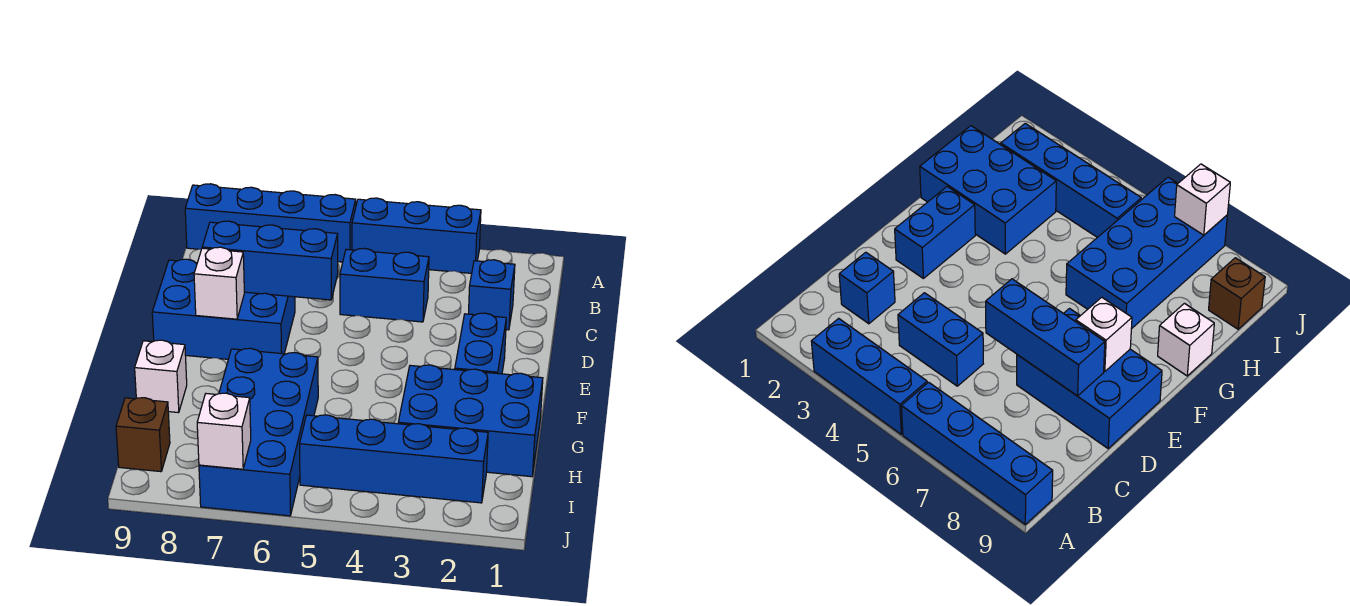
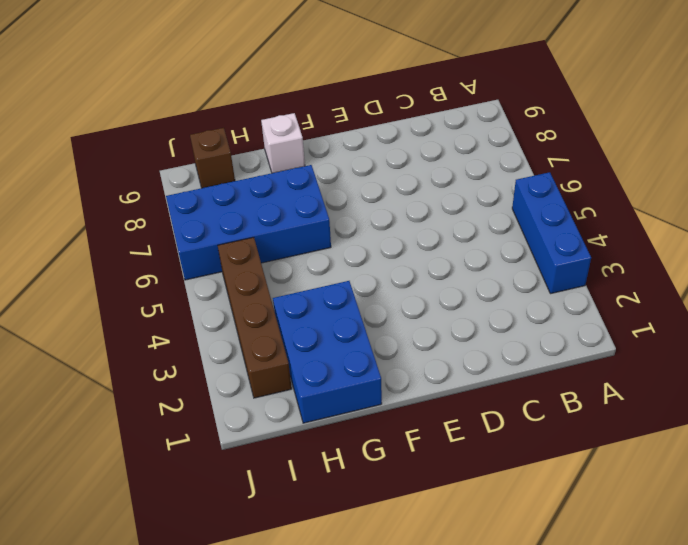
brown 1x4 brick [218,237,292,398] -> blue 1x4 brick [300,415,488,503]
none -> blue 1x4 brick [185,184,356,262]
none -> blue 1x1 brick [469,260,515,330]
none -> blue 1x2 brick [340,248,429,322]

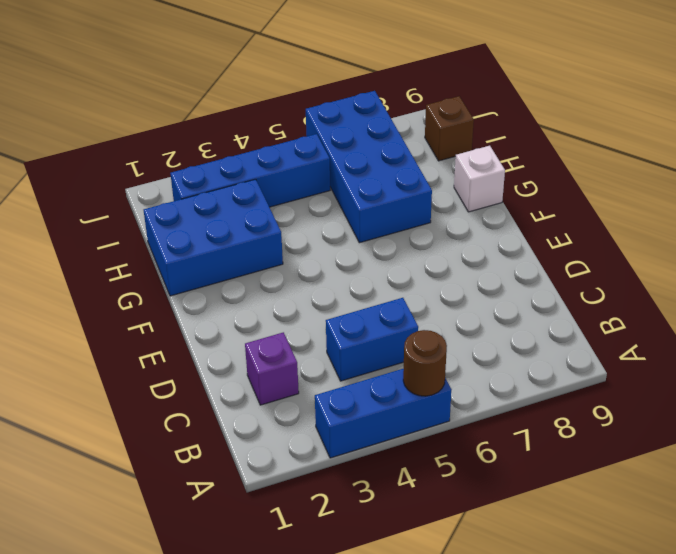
brown 1x1 round brick [403,330,447,396] -> none
purple 1x1 brick [245,332,299,405] -> blue 1x1 brick [469,260,515,330]
none -> blue 1x4 brick [185,184,356,262]
none -> blue 2x3 brick [152,259,295,359]
none -> blue 1x2 brick [455,313,506,374]

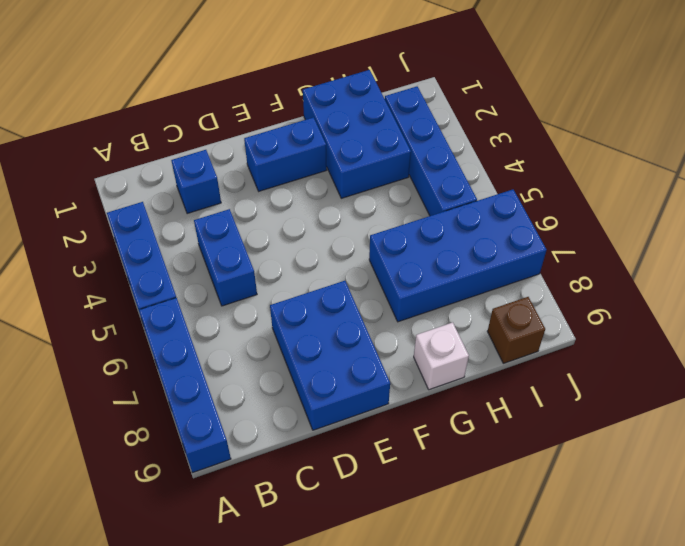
none -> blue 1x3 brick [202,221,338,300]
none -> white 1x1 brick [194,247,244,319]
none -> white 1x1 brick [197,393,251,469]

